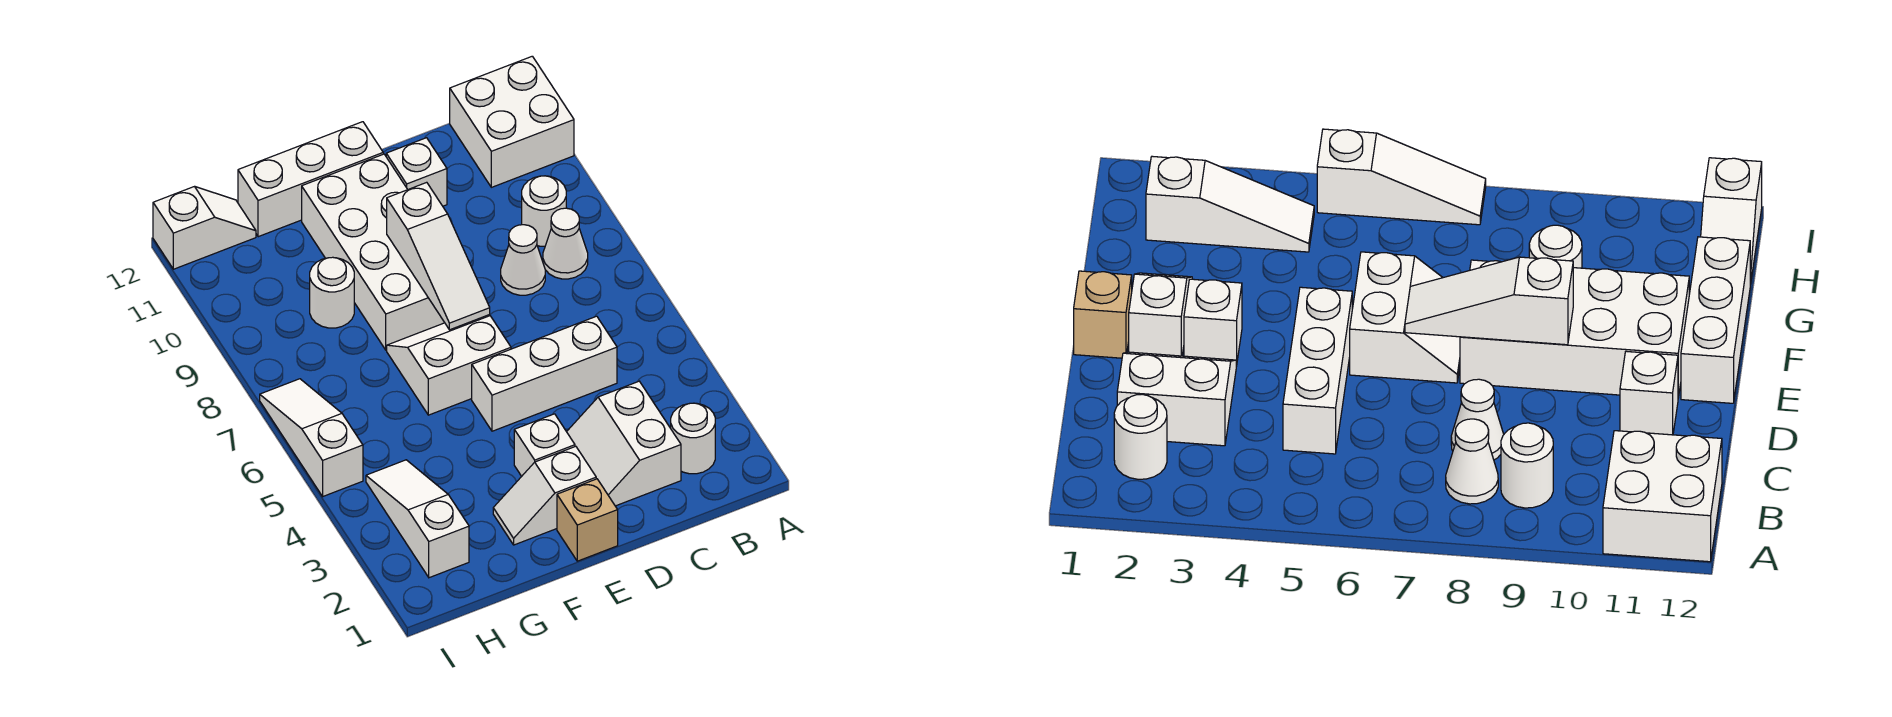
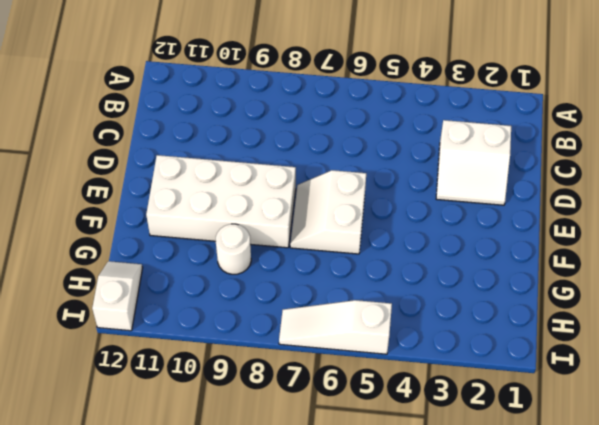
none -> white 2x2 brick [450,56,574,187]
none -> white 1x1 round brick [671,403,715,474]
none -> white 1x1 cone [543,208,588,279]

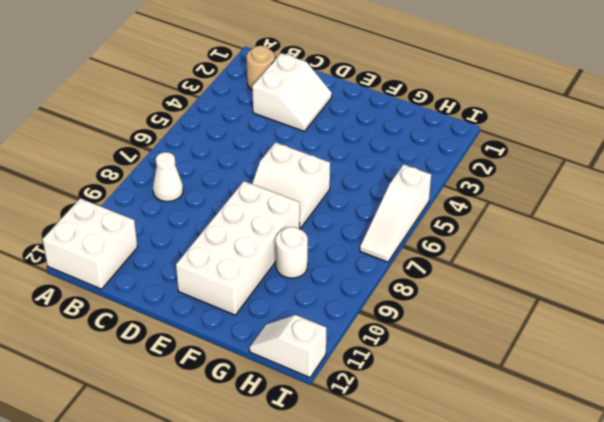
tan 1x1 round brick [246,46,275,90] -> white 1x1 round brick [671,403,715,474]
none -> white 1x1 round brick [522,176,566,246]
none -> white 1x3 brick [472,316,617,431]
none -> white 1x1 cone [501,225,545,295]

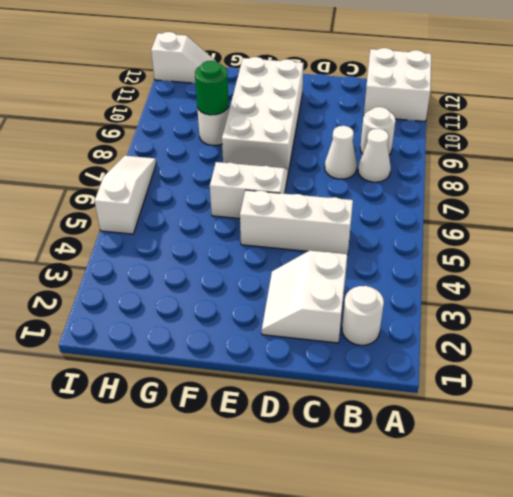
green 1x1 round brick [195,61,229,115] -> none
none -> white 1x1 brick [386,138,447,206]
none -> tan 1x1 brick [557,479,618,561]
none -> white 1x2 slope [493,446,596,545]

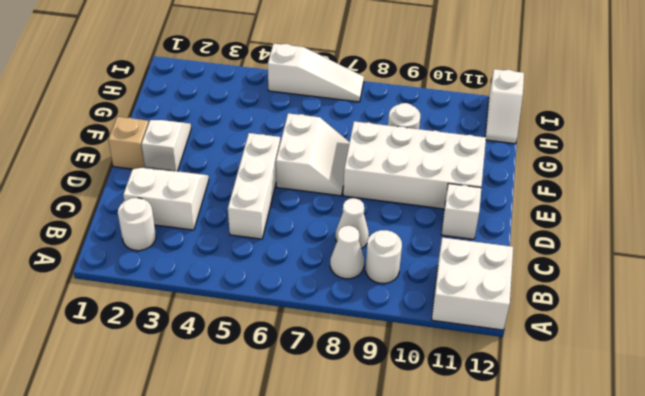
none -> white 1x1 brick [514,414,575,476]
none -> white 1x3 brick [238,122,383,237]
none -> white 1x3 slope [366,460,469,578]

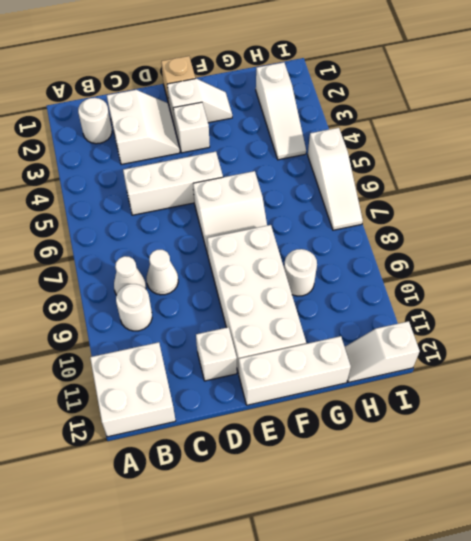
none -> white 1x3 slope [387,182,490,330]

